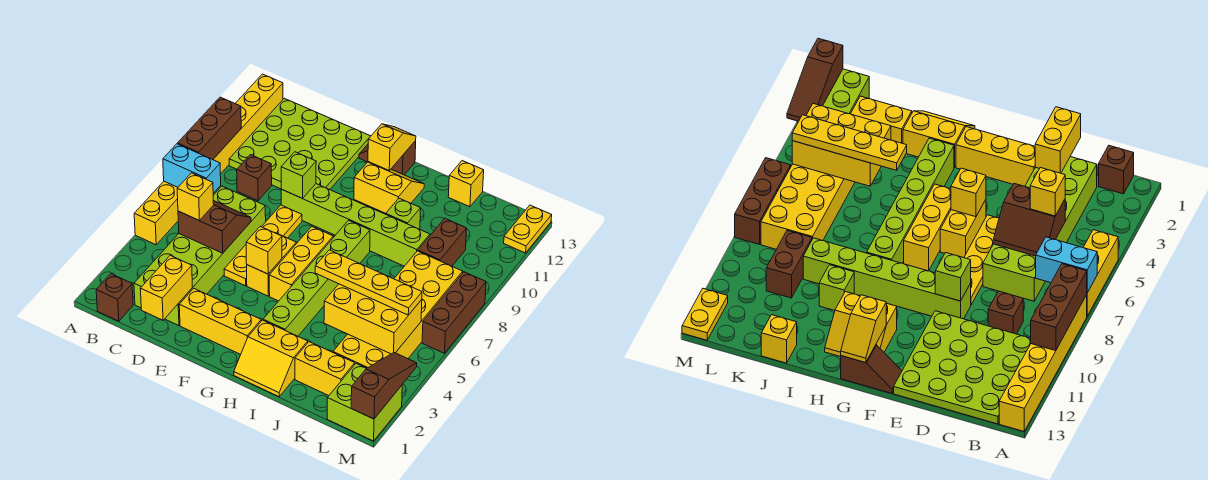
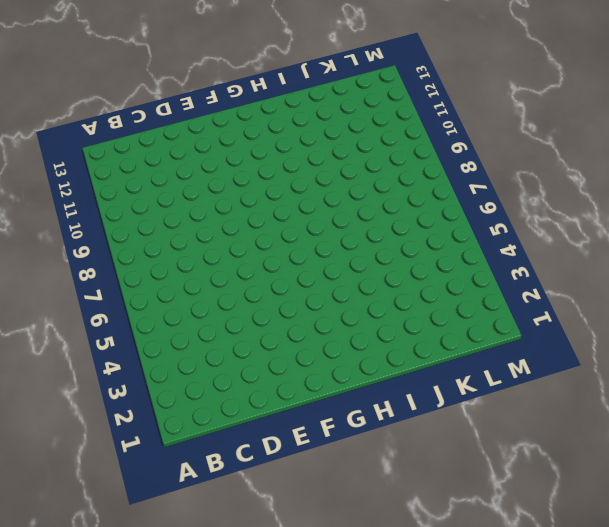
none -> yellow 1x3 brick [134,181,178,245]
none -> yellow 1x6 brick [213,74,283,174]
none -> brown 1x1 brick [96,274,133,321]
none -> lime 4x4 plate [229,98,370,190]

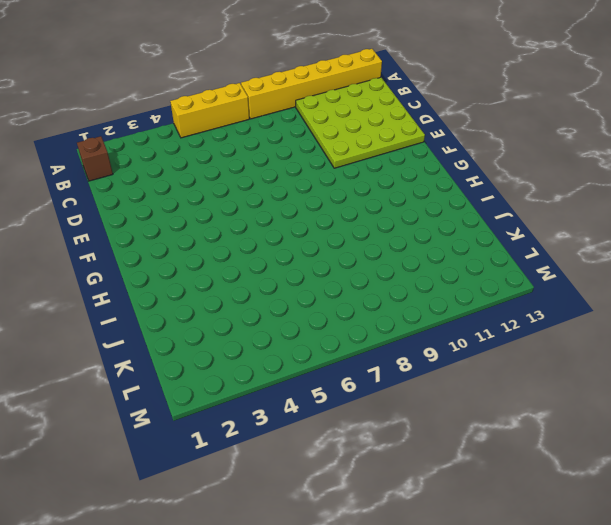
none -> lime 2x6 brick [134,186,266,326]
none -> brown 1x1 brick [237,155,272,201]
none -> yellow 1x3 brick [179,288,261,354]
none -> yellow 1x4 plate [224,205,302,286]

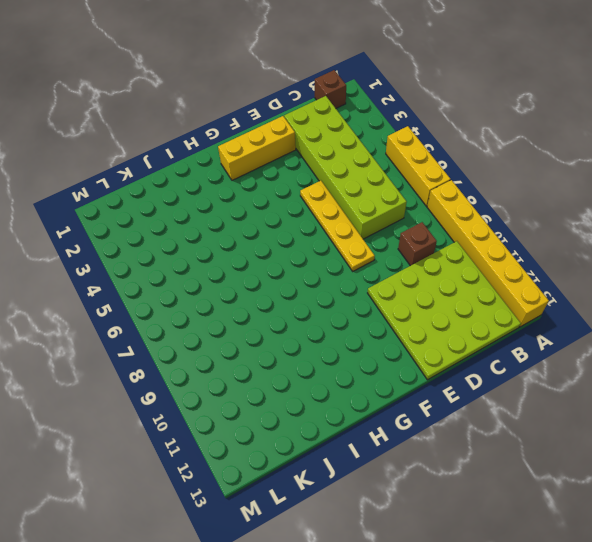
none -> lime 1x6 brick [281,184,430,266]
none -> yellow 1x2 brick [247,233,296,296]
none -> brown 1x2 slope [359,141,416,175]
none -> yellow 1x3 brick [269,226,333,301]

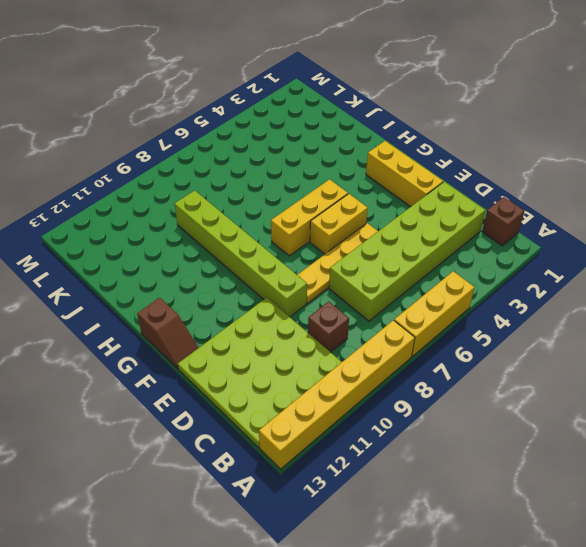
none -> yellow 2x2 slope [354,162,424,213]
none -> yellow 2x2 slope [234,320,308,397]
none -> lime 1x6 brick [263,220,370,336]
none -> lime 1x1 brick [386,198,421,229]

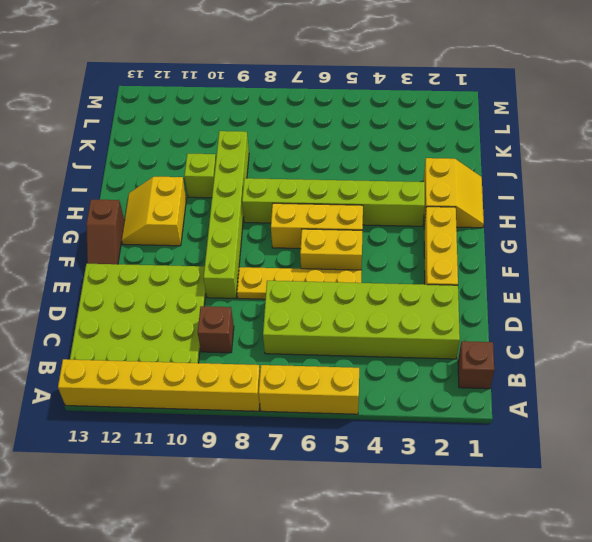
none -> yellow 1x2 brick [295,342,355,396]
none -> yellow 1x1 brick [448,161,484,207]
none -> yellow 2x6 brick [333,251,463,368]
none -> brown 1x2 brick [418,218,467,266]

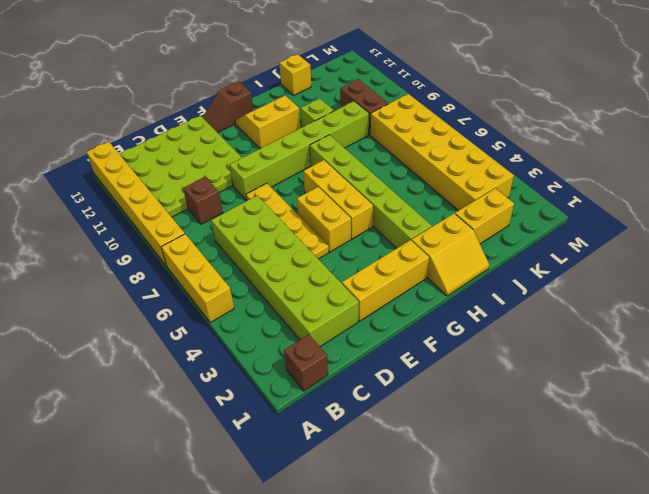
none -> lime 2x2 brick [327,363,402,441]
none -> brown 1x3 brick [422,272,486,353]
none -> yellow 1x2 plate [504,205,552,253]
none -> cyan 1x2 brick [163,144,221,193]

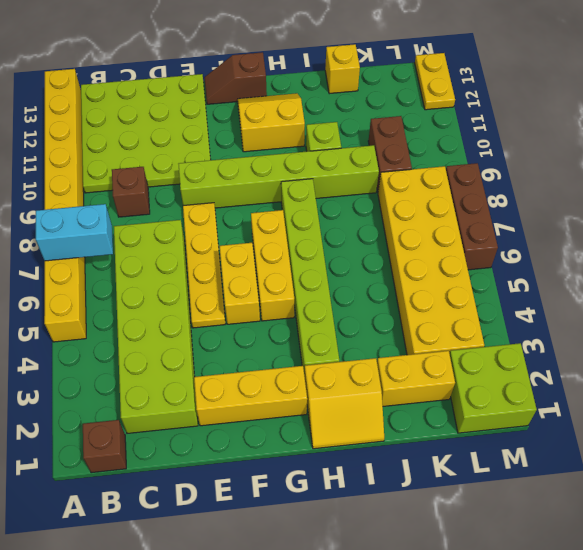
none -> brown 1x3 brick [177,97,241,160]
none -> brown 2x2 slope [178,201,251,253]
none -> yellow 1x2 brick [140,255,192,320]
none -> lime 1x1 brick [281,152,316,198]

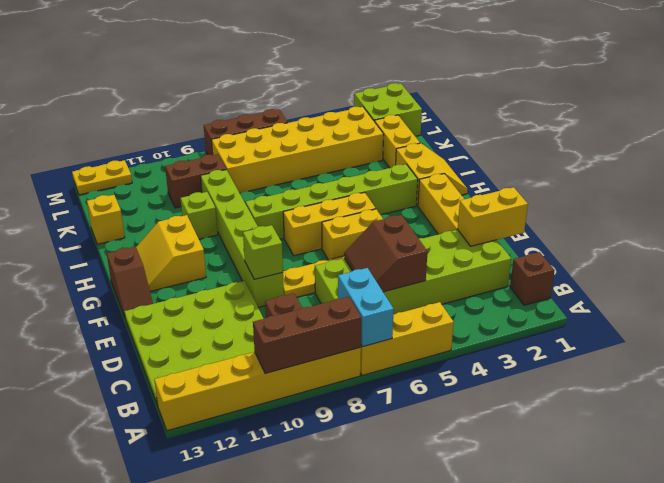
none -> yellow 1x1 brick [246,226,282,274]
none -> yellow 1x2 slope [368,124,416,170]
none -> yellow 2x3 brick [324,284,422,354]
none -> brown 1x3 slope [351,353,417,419]

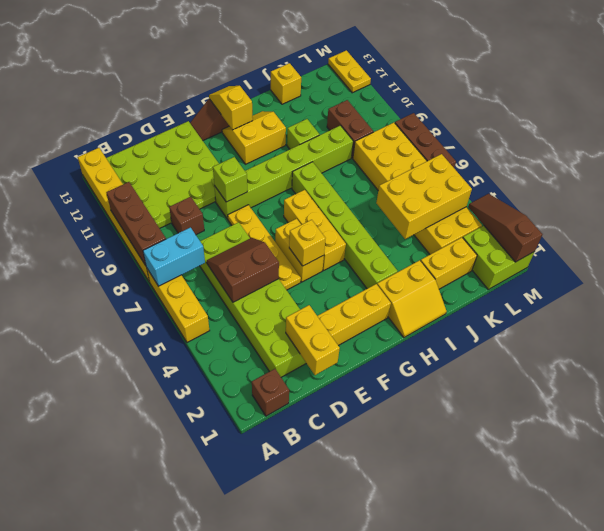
none -> yellow 1x1 brick [177,173,214,220]
none -> yellow 1x4 plate [315,250,422,315]

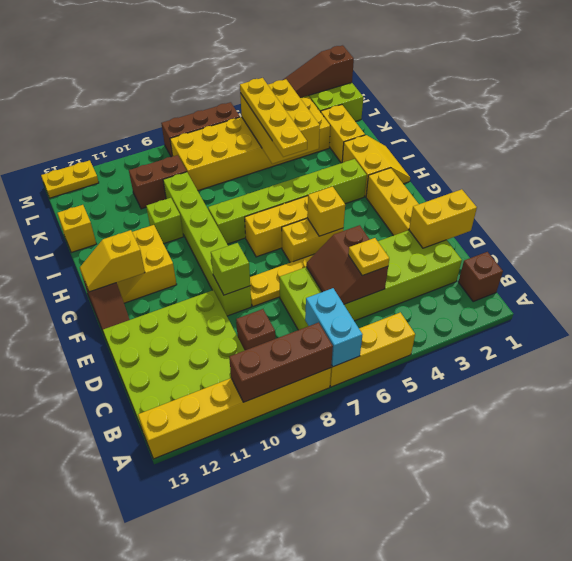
yellow 1x1 plate [348,238,389,276] -> yellow 1x1 brick [177,173,214,220]

